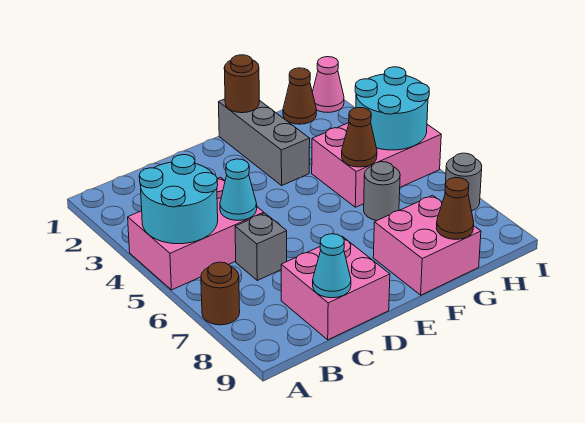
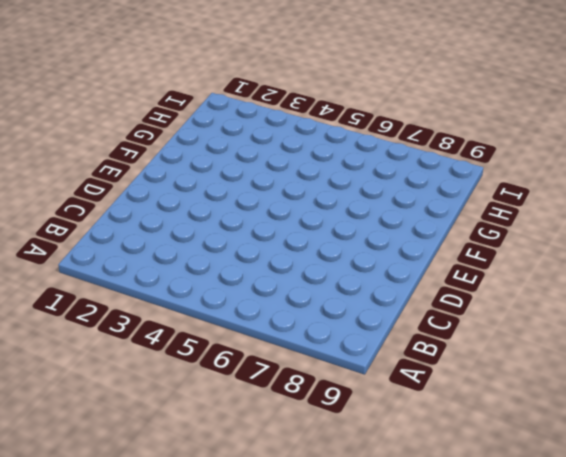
none -> pink 2x3 brick [128,177,264,290]
none -> brown 1x1 round brick [201,262,240,325]
none -> grey 1x1 brick [235,213,287,280]

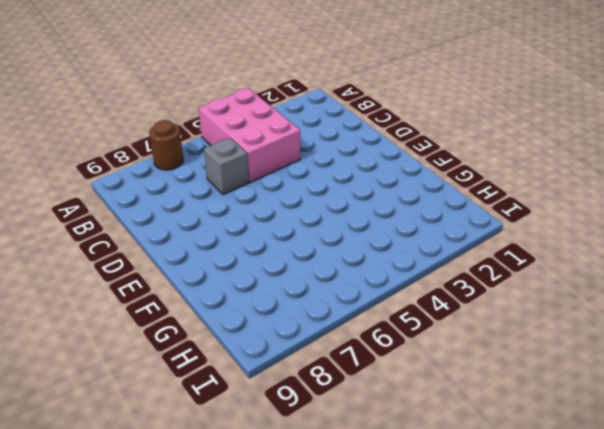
none -> pink 2x2 brick [281,236,390,340]
none -> grey 1x3 brick [219,99,310,185]
none -> pink 2x2 brick [373,195,481,295]

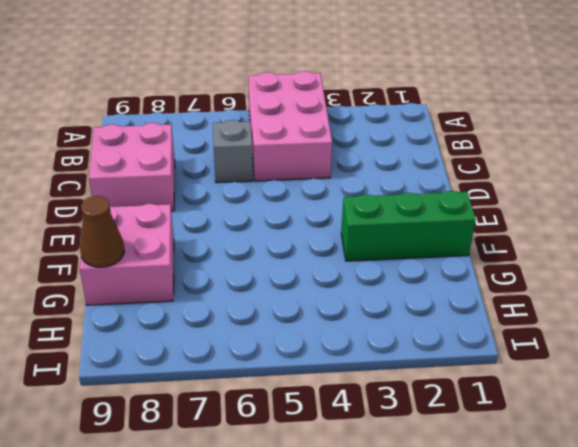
green 1x3 brick [341,191,476,261] -> grey 1x3 brick [219,99,310,185]
none -> brown 1x1 round brick [201,262,240,325]
none -> pink 2x3 brick [312,123,441,207]
none -> grey 1x1 round brick [364,162,400,221]

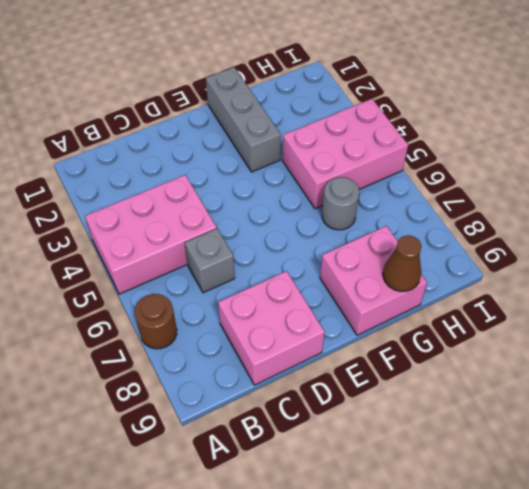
none -> brown 1x1 cone [283,68,316,124]
none -> pink 1x1 cone [312,57,344,112]
none -> grey 1x1 round brick [445,153,482,211]

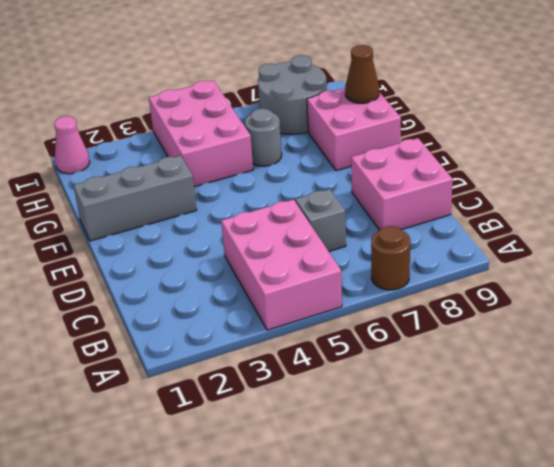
grey 2x2 round brick [258,55,327,134] -> grey 1x1 round brick [445,153,482,211]
none -> brown 1x1 cone [283,68,316,124]
none -> cyan 2x2 round brick [139,155,218,244]
none -> cyan 1x1 cone [220,159,257,220]

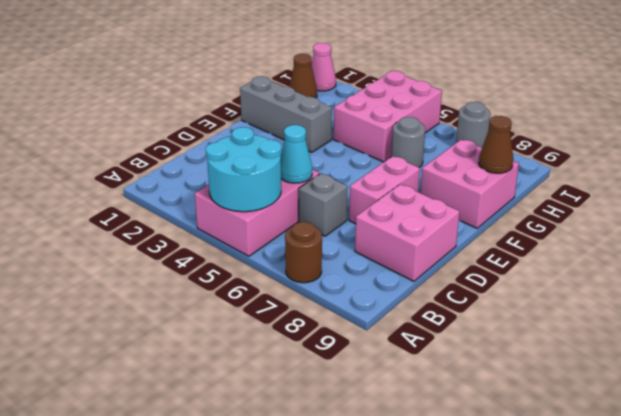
pink 1x2 brick [349,156,420,224] -> none
none -> cyan 1x1 cone [313,234,351,298]
none -> brown 1x1 round brick [224,55,259,113]
none -> brown 1x1 cone [342,108,377,167]

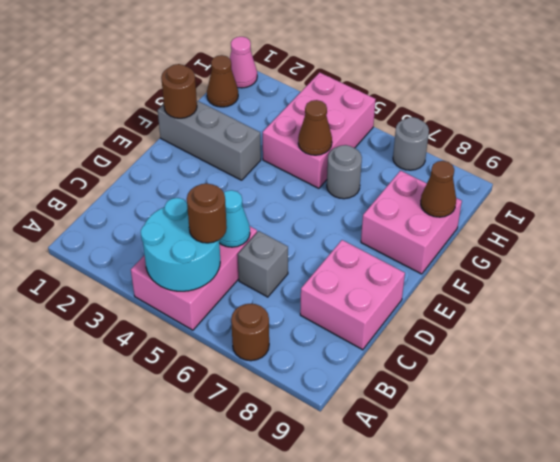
brown 1x1 round brick [187,183,227,243] -> none
none -> cyan 1x1 cone [313,234,351,298]
none -> cyan 2x2 round brick [355,67,429,150]

